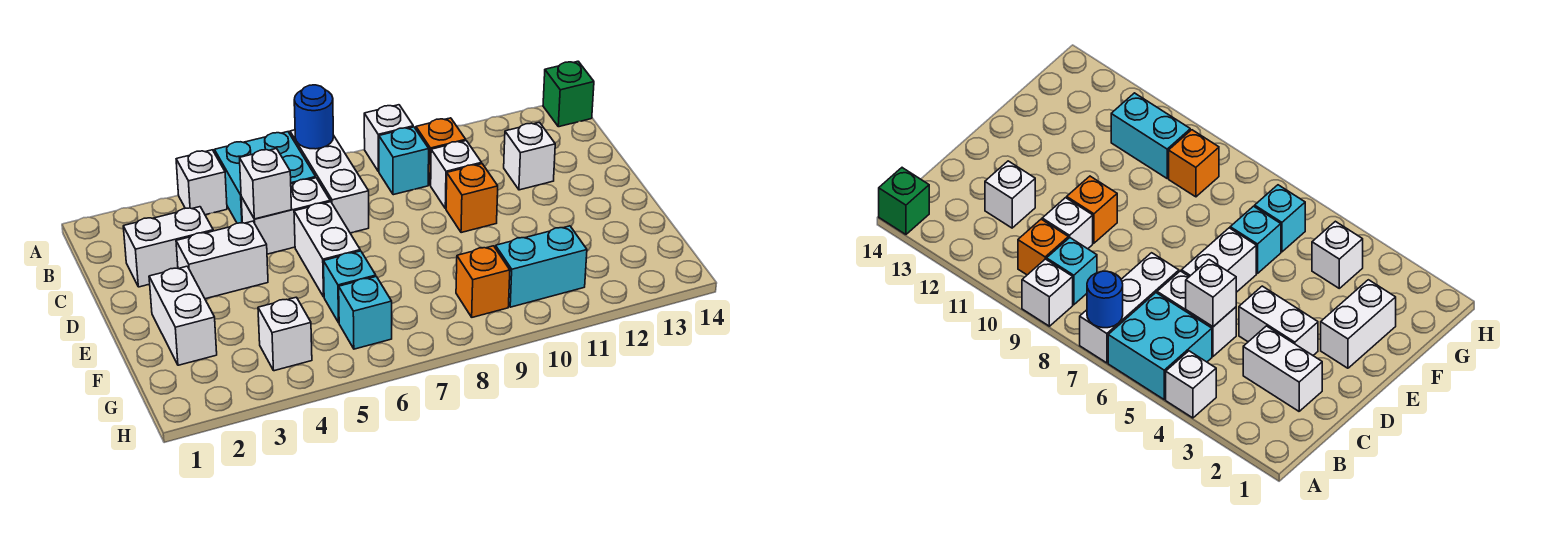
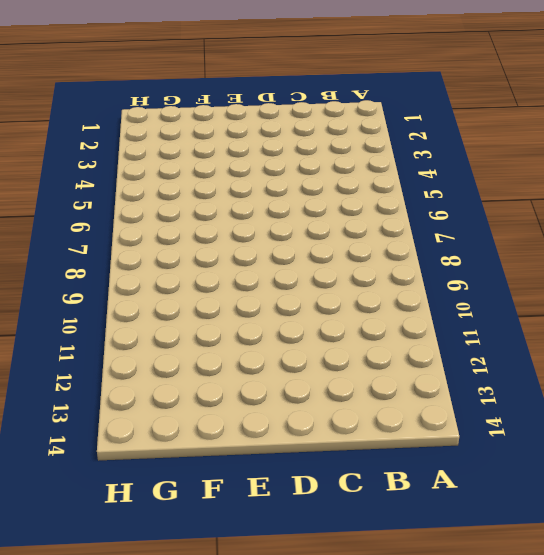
none -> white 1x1 brick [176,150,227,215]
none -> cyan 2x2 brick [214,132,316,223]
none -> white 1x3 brick [290,130,369,233]

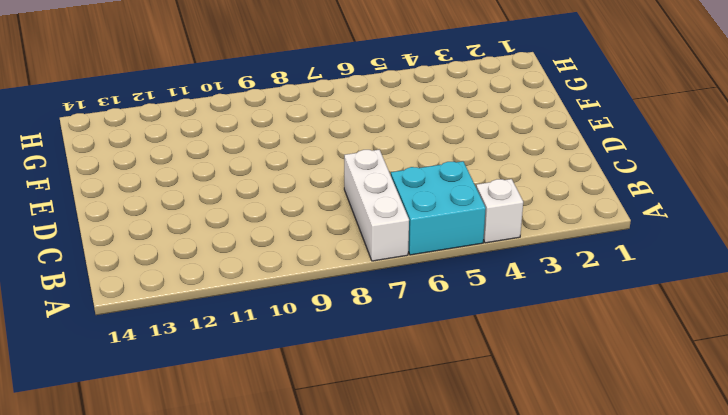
none -> white 1x1 brick [364,105,413,172]
none -> green 1x1 brick [543,61,594,127]
none -> cyan 1x1 brick [379,127,429,195]

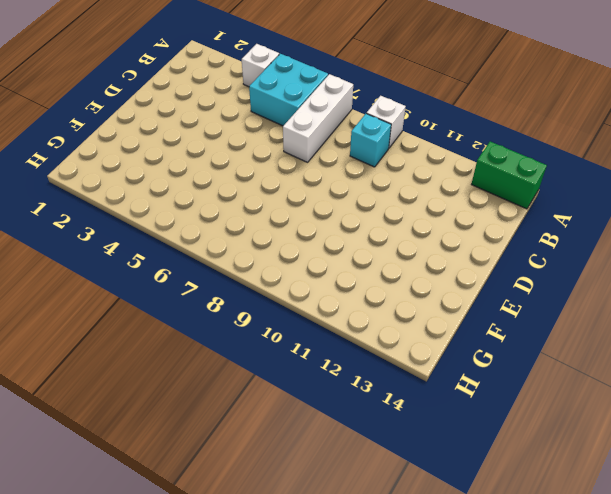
green 1x2 brick [471,141,547,209] -> green 1x1 brick [543,61,594,127]
none -> orange 1x1 brick [416,118,466,185]
none -> white 1x2 brick [123,207,213,287]
none -> white 1x2 brick [241,178,330,254]

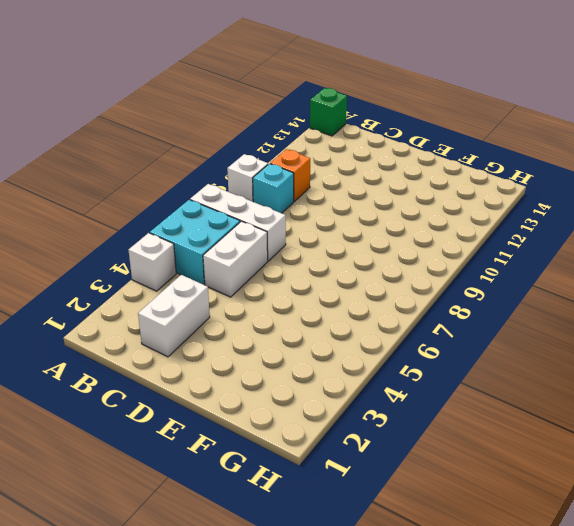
none -> white 1x1 brick [431,141,482,209]
none -> white 1x1 brick [504,122,555,190]
none -> white 1x2 brick [176,221,268,299]

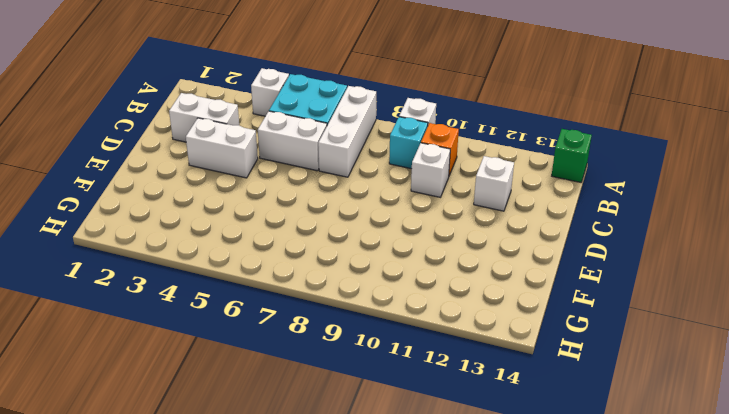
none -> white 1x2 brick [294,202,360,297]
none -> orange 1x1 brick [446,164,498,233]
none -> white 1x2 brick [149,266,217,365]

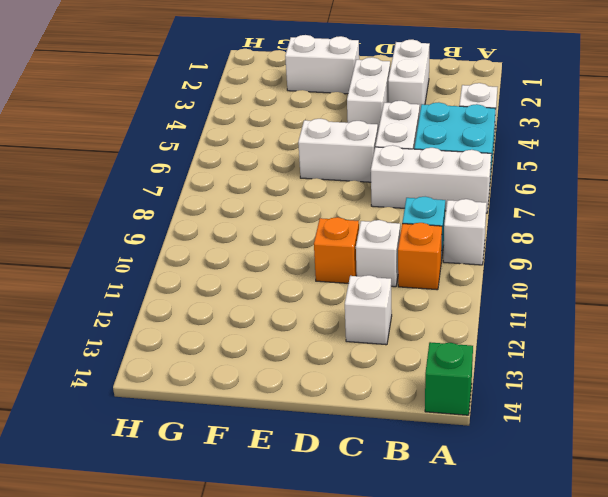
none -> cyan 1x1 brick [324,251,376,323]
none -> white 1x1 brick [258,297,312,371]
none -> cyan 1x1 brick [339,277,392,349]

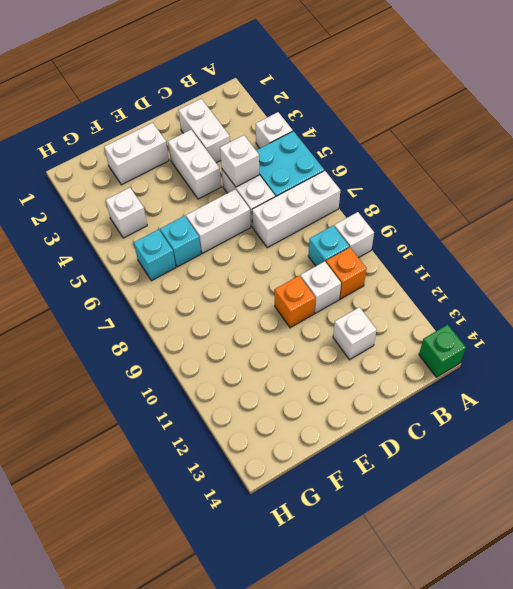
none -> orange 1x1 brick [456,246,510,317]
none -> cyan 1x2 brick [496,226,587,307]
none -> blue 1x1 round brick [294,85,333,149]

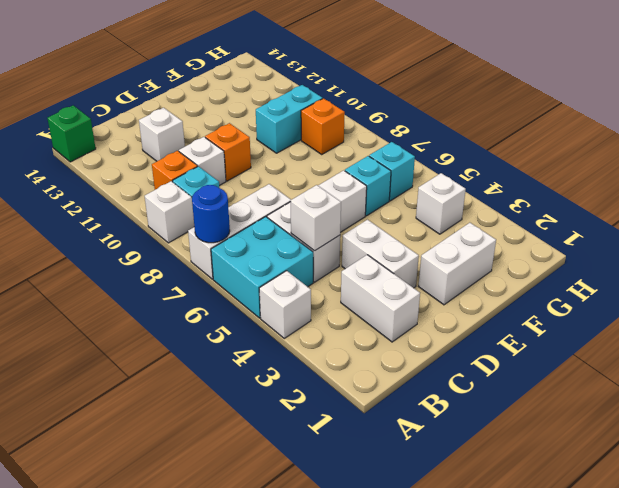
cyan 1x2 brick [256,85,323,153] -> cyan 1x2 brick turned to [496,226,587,307]

